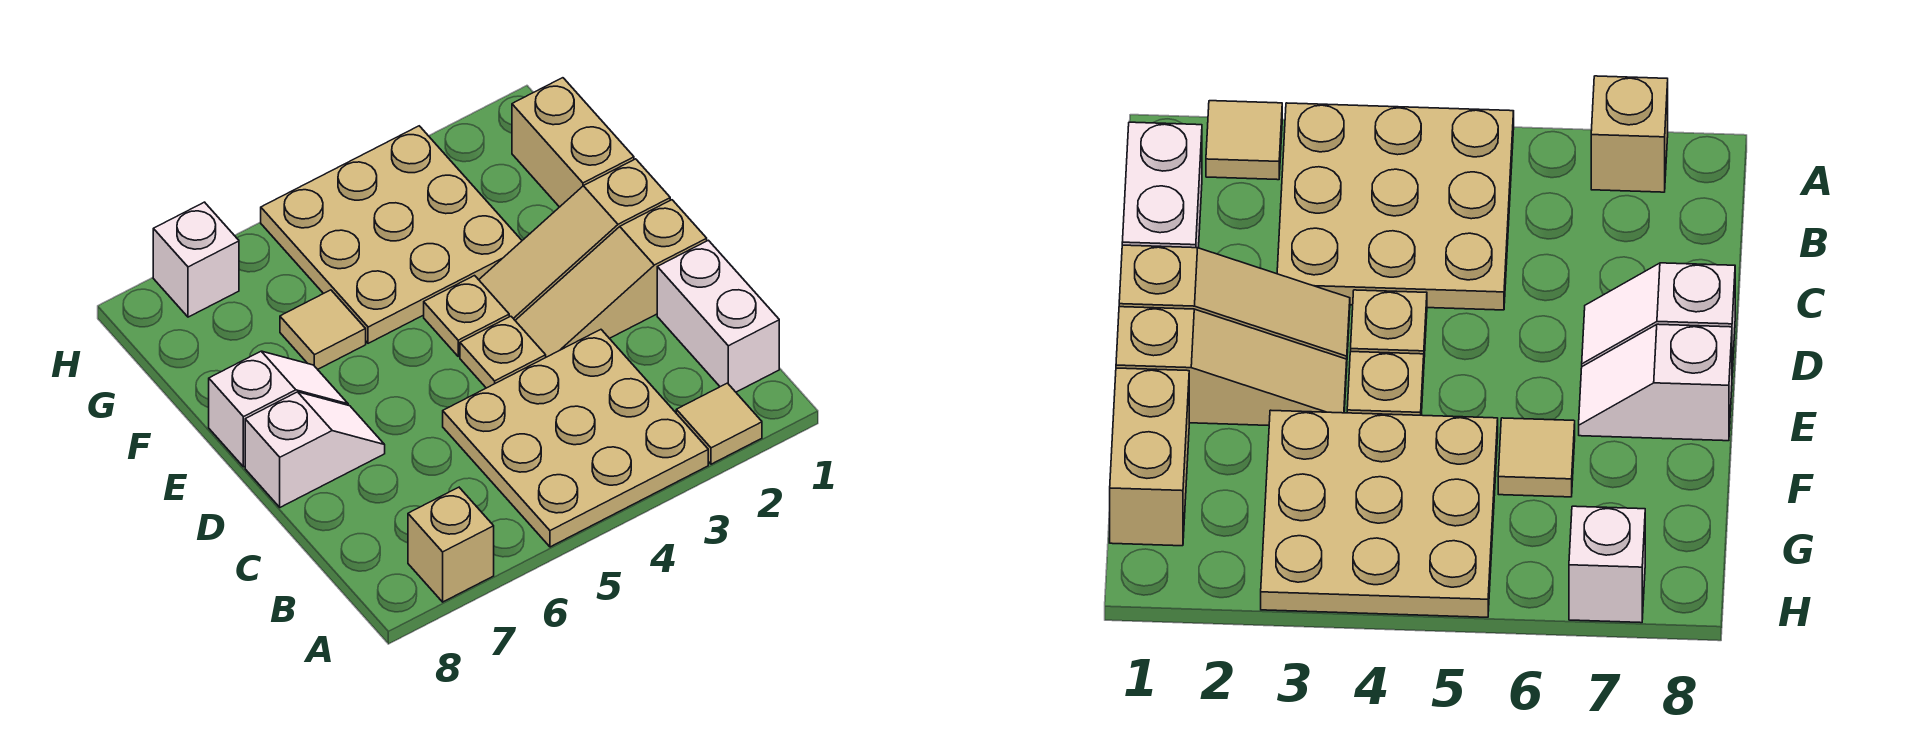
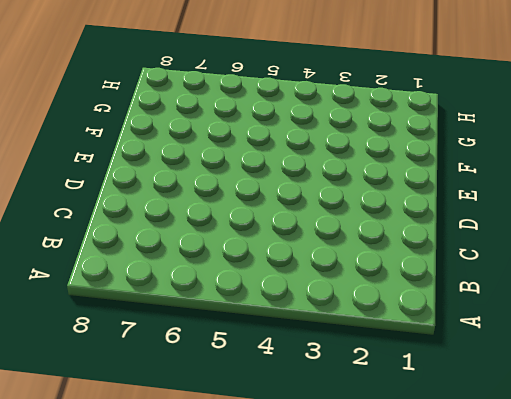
none -> tan 1x1 tile [676,383,762,464]
none -> tan 3x3 plate [443,330,708,547]
none -> tan 1x1 brick [408,487,494,602]

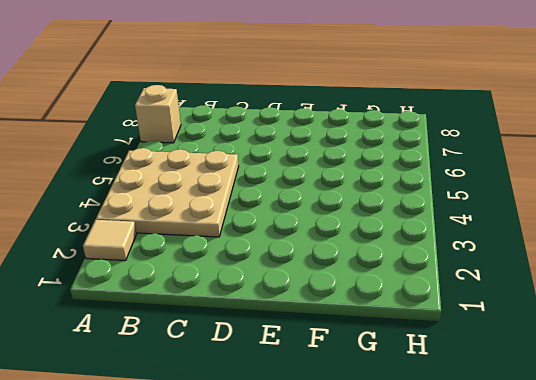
none -> white 1x2 brick [657,240,779,392]
none -> tan 1x3 slope [515,200,707,357]
none -> tan 1x1 plate [460,316,546,388]

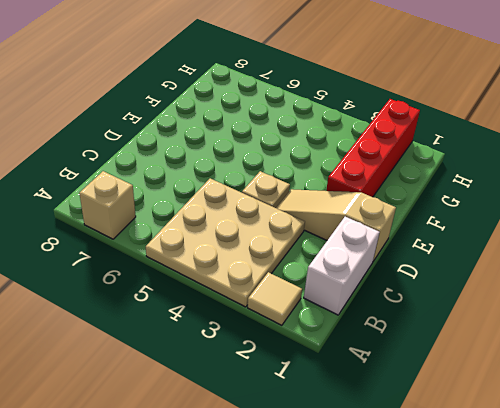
red 1x4 brick [326,99,420,197] -> tan 1x3 slope [479,159,670,320]
none -> white 1x2 slope [245,392,385,507]
none -> tan 1x1 plate [424,276,509,356]
none -> white 1x2 slope [209,351,348,467]

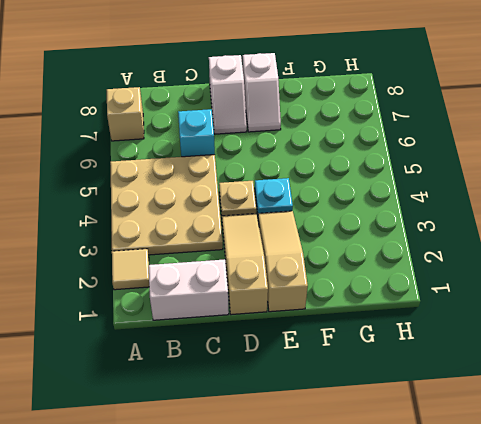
cyan 1x1 brick [178,109,215,157] -> none
cyan 1x1 plate [255,178,293,214] -> tan 1x1 plate [424,276,509,356]
none -> tan 1x2 brick [512,78,634,207]
none -> tan 3x3 plate [261,126,522,343]
none -> tan 1x1 tile [280,290,366,369]

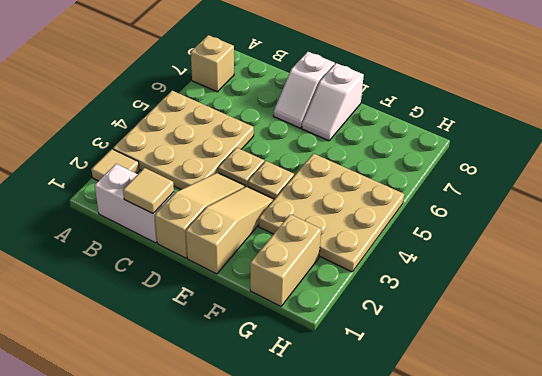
tan 1x1 tile [123,168,174,214] -> tan 1x1 tile moved to [280,290,366,369]
tan 1x2 brick [250,214,321,306] -> tan 1x2 brick turned to [512,78,634,207]
none -> white 1x1 brick [153,202,239,317]

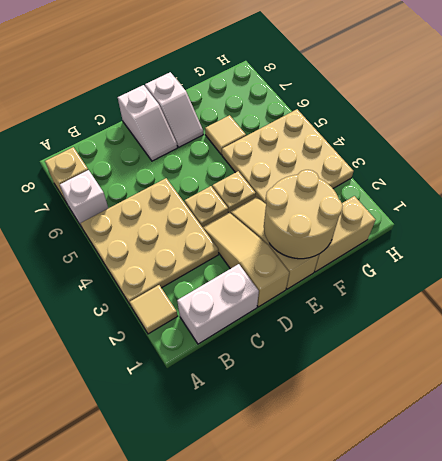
white 1x1 brick [60,170,108,227] -> white 1x1 brick moved to [153,202,239,317]
tan 2x2 round brick [264,170,343,259] -> none

